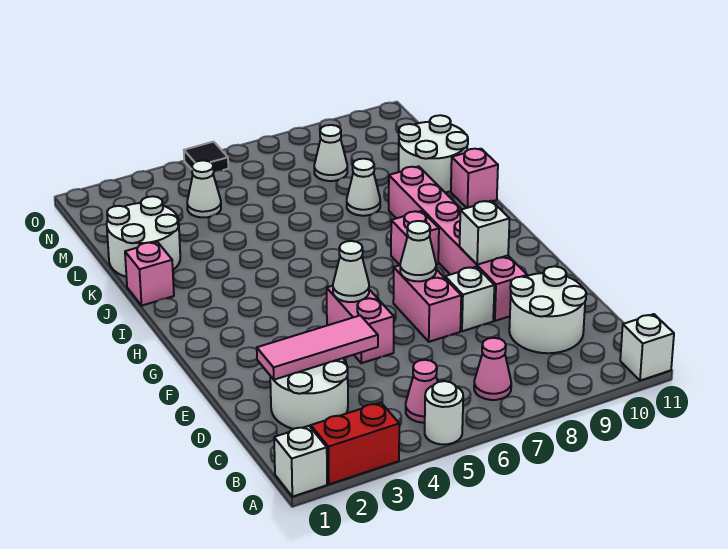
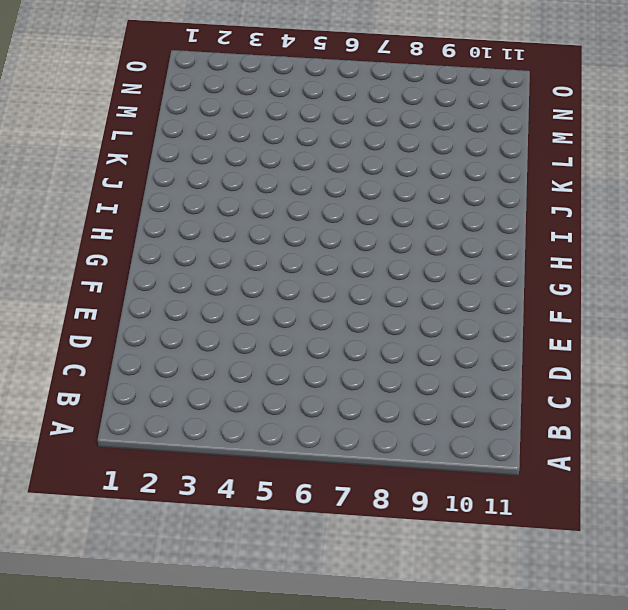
none -> white 1x1 brick [274,426,327,497]
none -> red 1x2 brick [311,403,399,484]
none -> white 1x1 round brick [425,381,463,444]

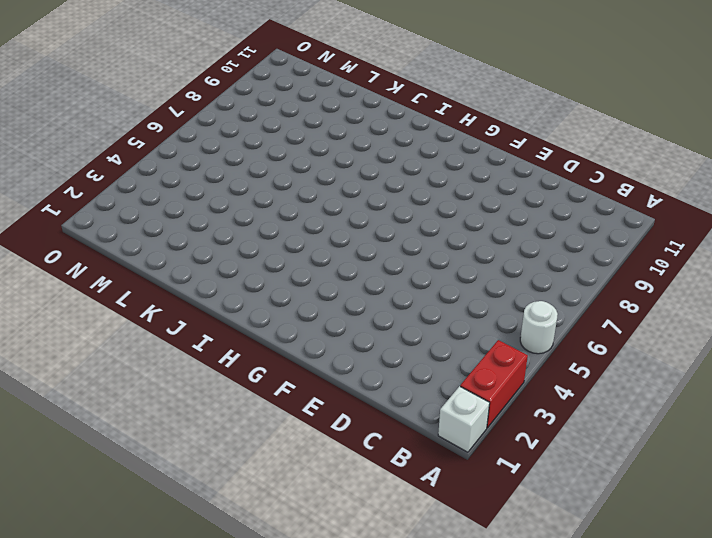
none -> white 1x1 brick [620,314,674,381]
none -> pink 1x1 cone [406,360,438,423]
none -> pink 1x1 cone [474,338,511,400]

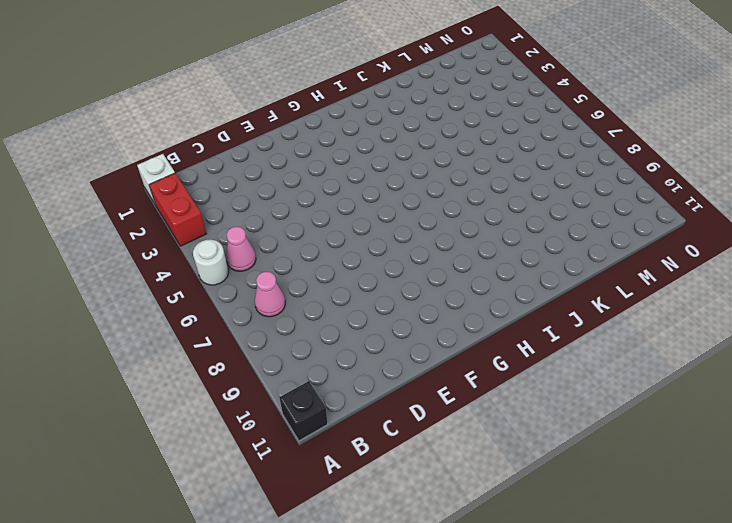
black 1x1 brick [279,381,328,441] -> white 1x1 brick [620,314,674,381]
none -> white 2x2 round brick [270,358,348,429]
none -> white 2x2 round brick [509,266,586,353]
none -> pink 1x2 brick [327,286,394,363]

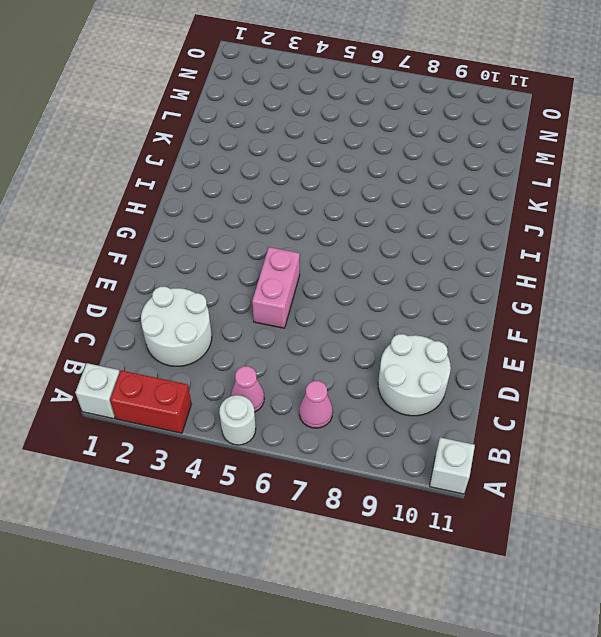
none -> pink 1x2 brick [393,265,461,342]
none -> white 1x1 brick [445,267,494,331]
none -> pink 1x6 brick [389,166,527,321]

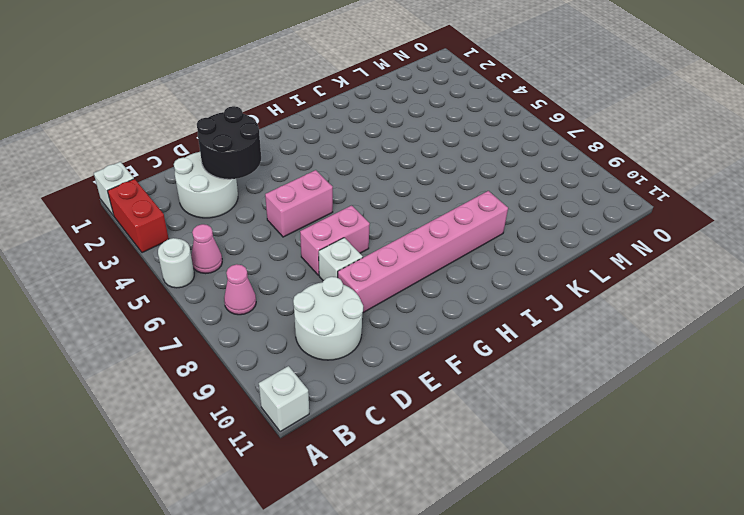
black 2x2 round brick [197,106,261,179] -> pink 1x3 tile [257,315,378,380]
none -> pink 1x1 brick [391,211,439,265]
none -> pink 1x1 brick [125,242,174,305]
none -> pink 1x1 brick [451,149,498,208]

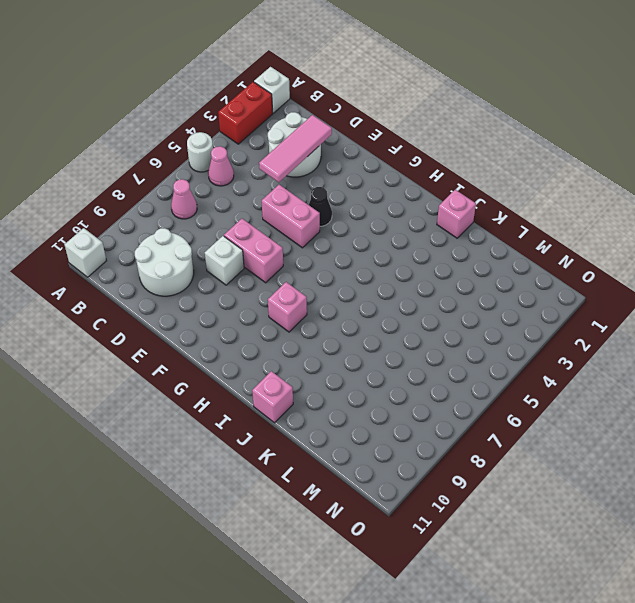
black 1x1 cone [309,187,332,226] -> none
none -> pink 1x6 brick [389,166,527,321]
none -> white 2x2 round brick [107,196,180,277]
none -> white 1x1 cone [347,159,380,216]

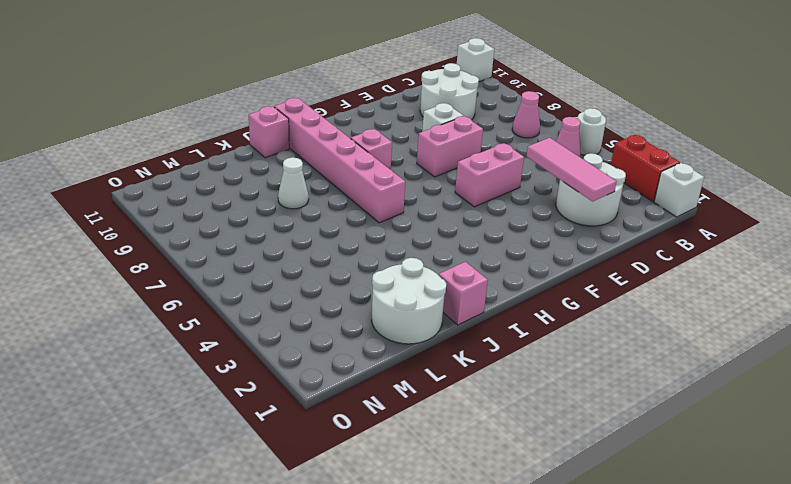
pink 1x6 brick [274,98,405,223] -> pink 1x6 brick turned to [389,166,527,321]
none -> white 2x2 round brick [399,115,468,193]
none -> white 1x1 cone [187,160,221,217]
none -> white 1x1 cone [314,125,347,181]

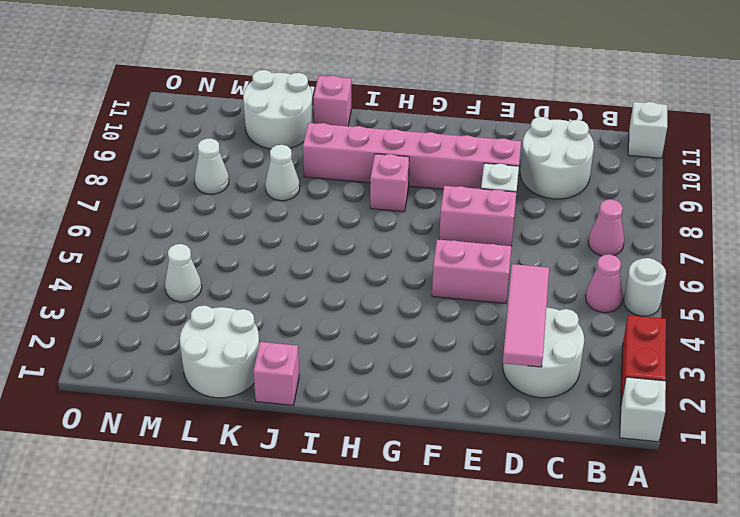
none -> black 1x1 tile [184,142,228,172]
none -> white 1x1 cone [333,241,369,302]
none -> white 1x1 cone [400,221,436,281]

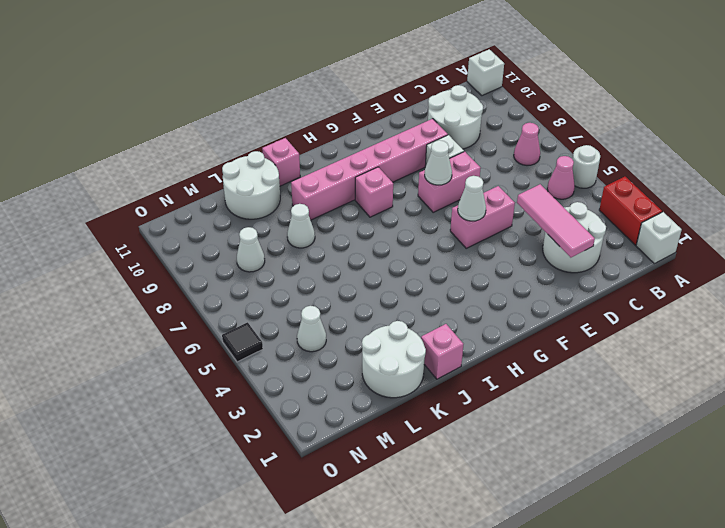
none -> white 1x1 brick [460,201,510,265]

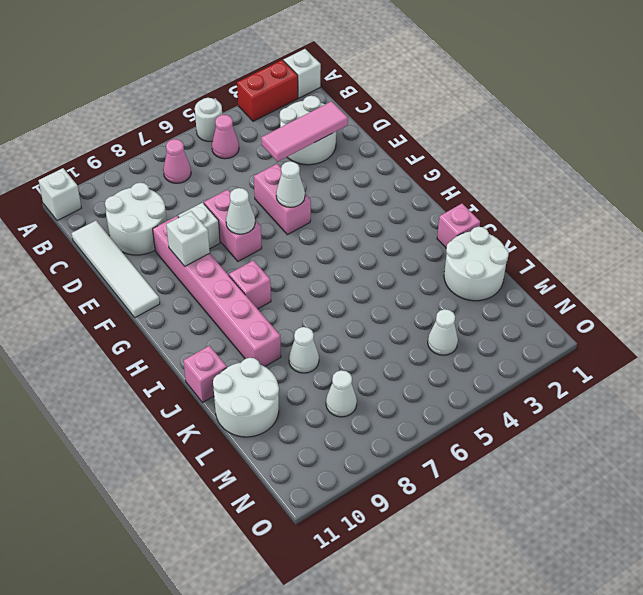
white 1x4 tile [72,221,160,317] -> none
none -> black 1x1 tile [184,142,228,172]

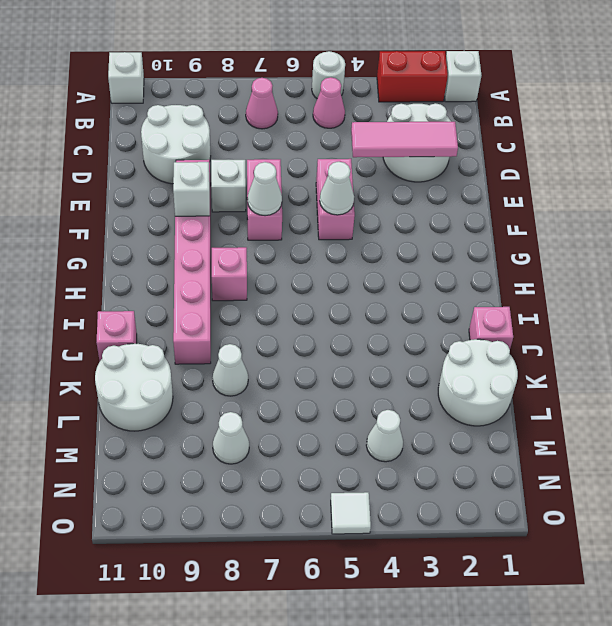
white 1x1 tile [331,492,371,534] -> black 1x1 tile [184,142,228,172]

